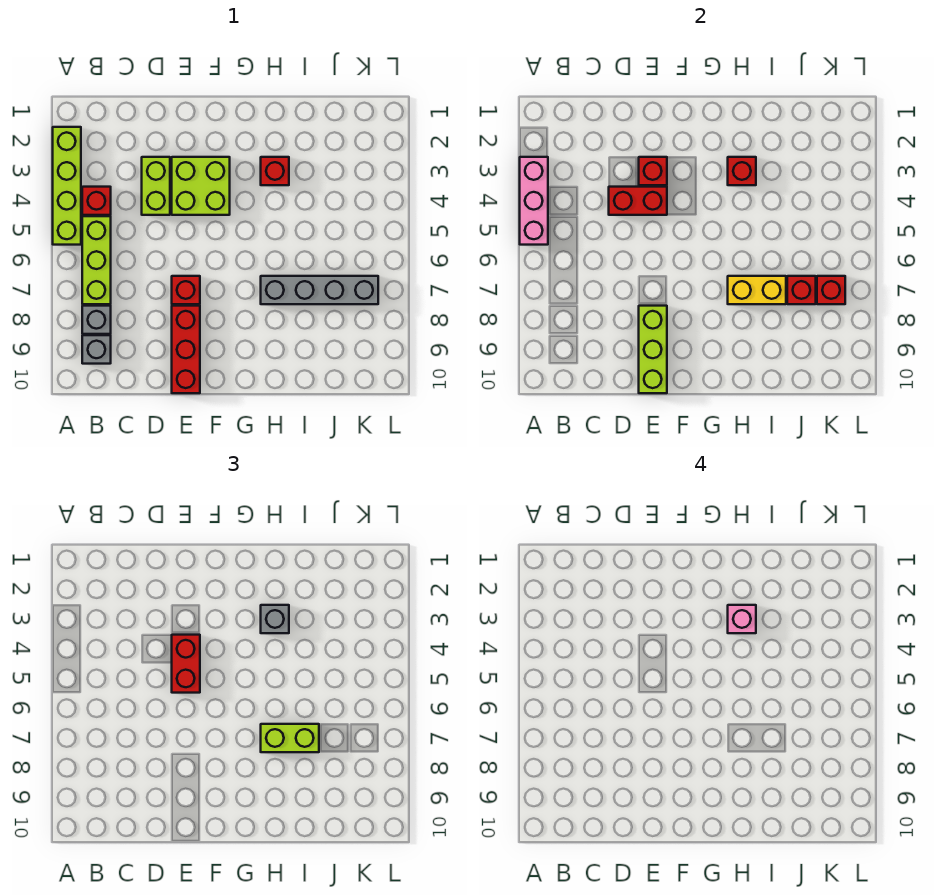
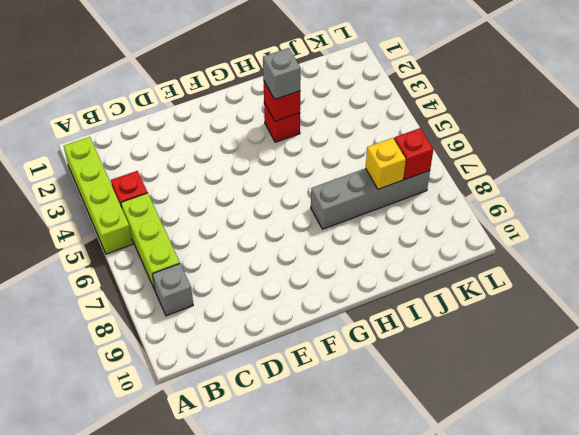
yellow 1x1 brick [366,138,406,189] -> red 1x1 brick [787,276,816,304]
none -> grey 1x1 brick [82,335,111,364]
none -> lime 1x2 brick [142,157,170,215]
none -> lime 2x2 brick [172,157,230,215]

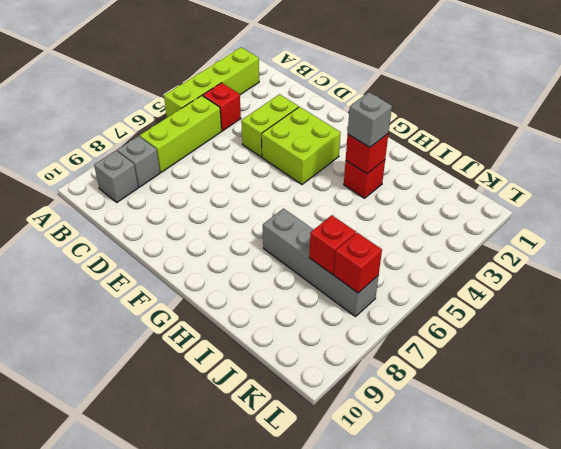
none -> red 1x1 brick [172,276,200,304]
none -> red 1x3 brick [172,306,200,393]
none -> pink 1x3 brick [520,157,548,245]

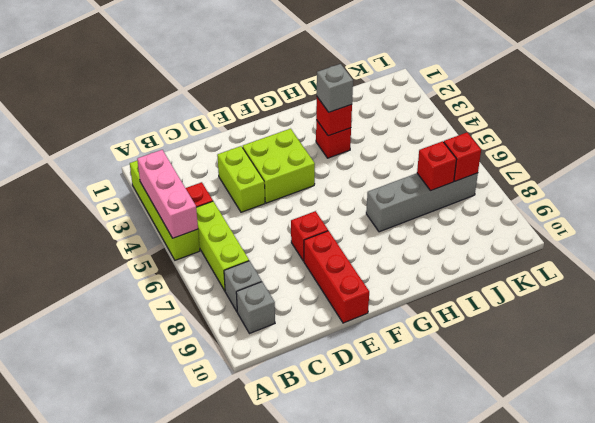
none -> red 1x2 brick [609,187,667,215]
none -> red 1x1 brick [639,157,667,185]
none -> lime 1x3 brick [639,306,667,393]

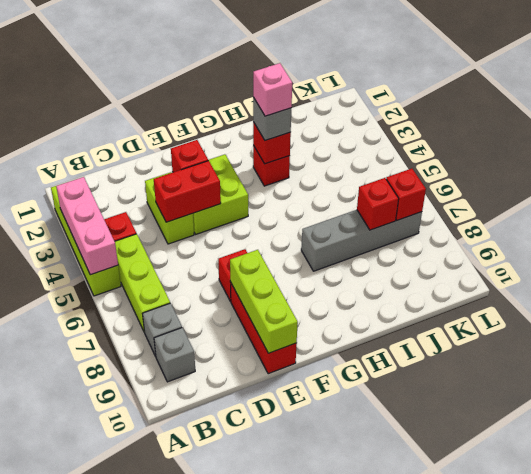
none -> yellow 1x2 brick [728,276,786,304]
none -> red 1x2 brick [172,635,200,693]
none -> lime 1x2 brick [261,724,319,752]

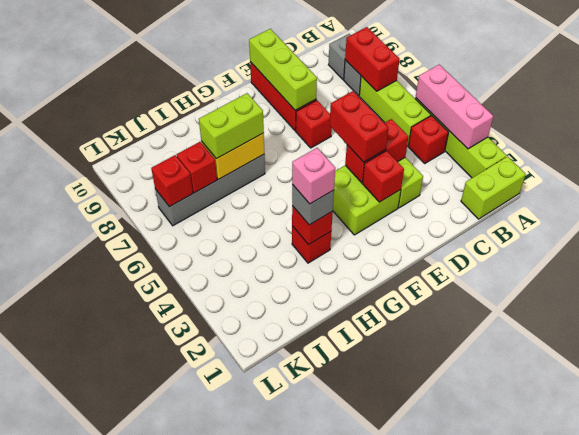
lime 1x2 brick [461,156,526,219] -> none
red 1x2 brick [345,27,400,91] -> none

